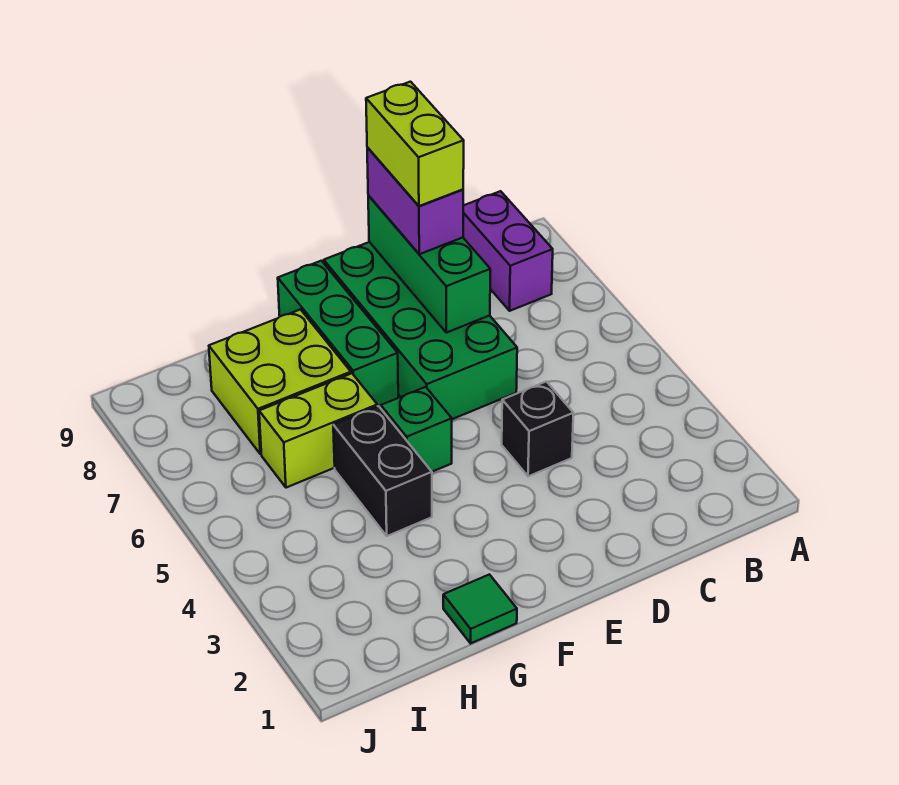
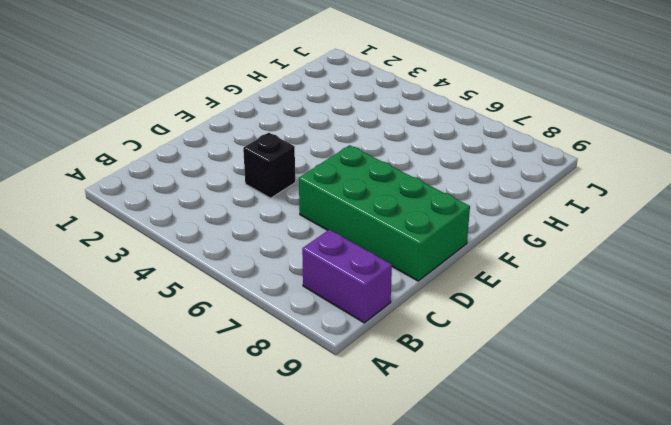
none -> green 1x1 brick [381,387,452,472]
none -> green 1x3 brick [278,261,398,406]
none -> green 1x1 tile [443,574,517,643]

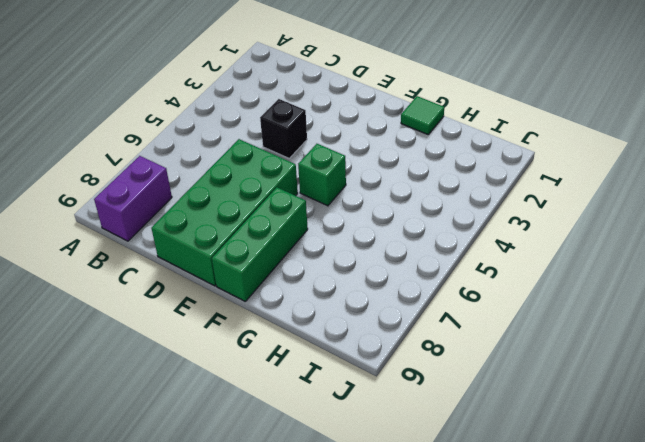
none -> black 1x2 brick [333,406,432,536]
none -> lime 1x2 brick [259,373,377,488]
none -> lime 2x2 brick [209,310,351,454]

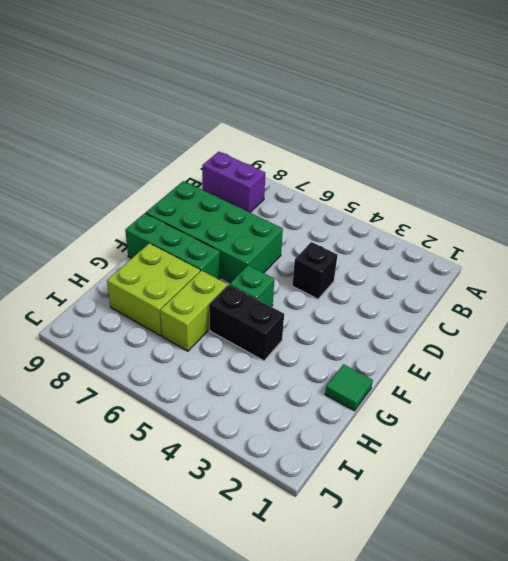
none -> green 1x3 brick [368,195,490,333]
none -> purple 1x2 brick [367,147,463,254]
none -> lime 1x2 brick [366,82,464,206]

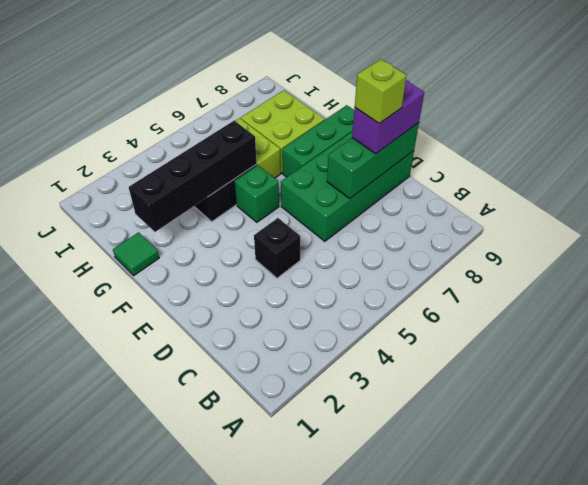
lime 1x1 brick [355,59,407,123] -> lime 1x2 brick [366,82,464,206]
black 1x4 brick [129,121,257,232] -> none
none -> purple 1x2 brick [463,191,553,311]

